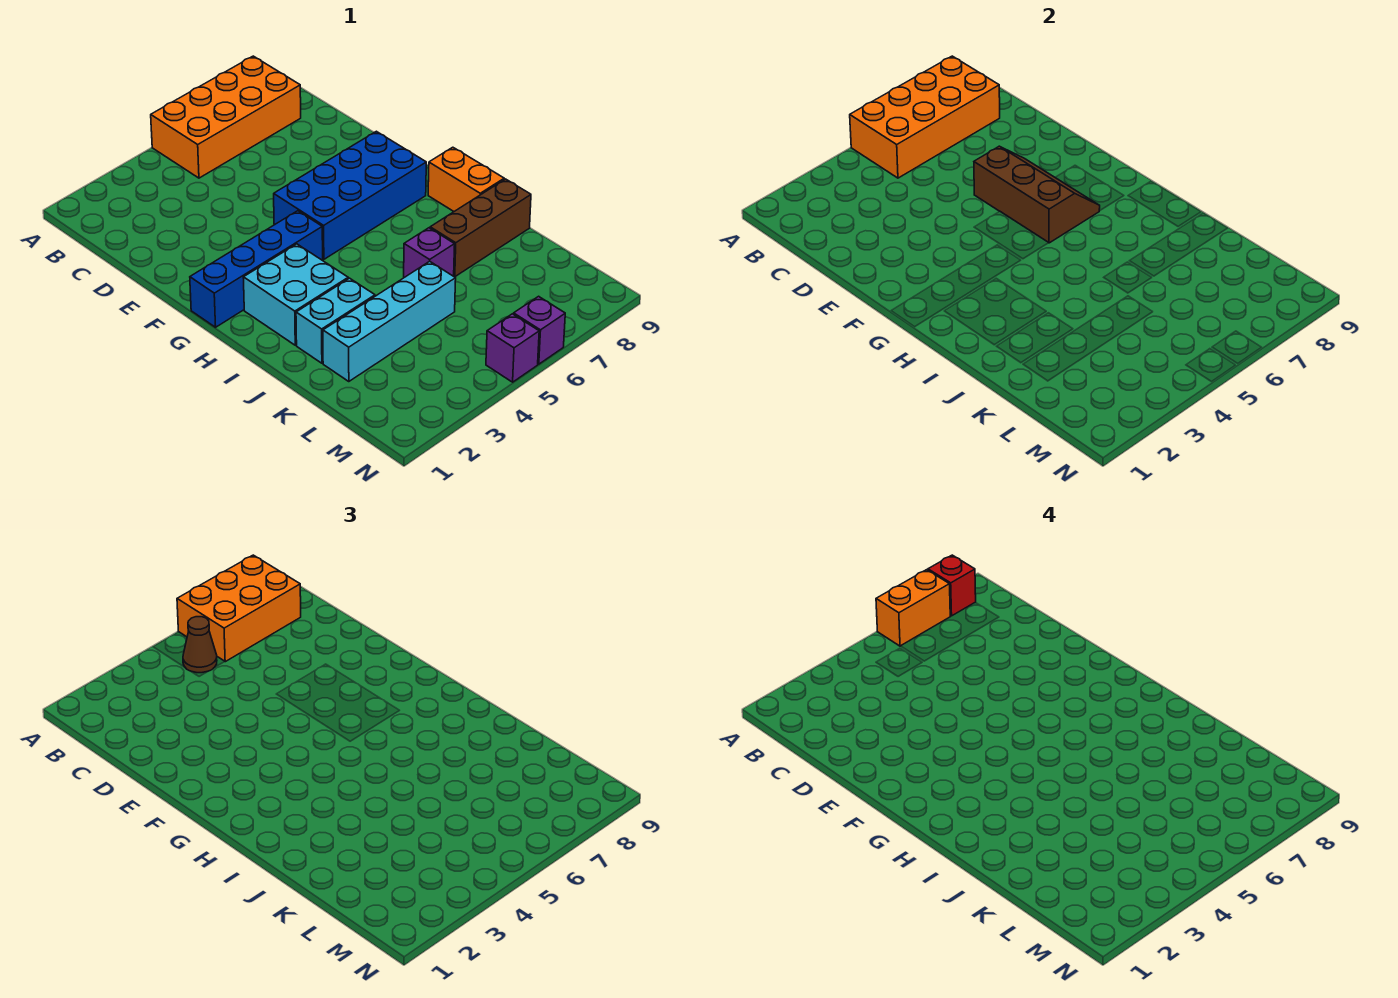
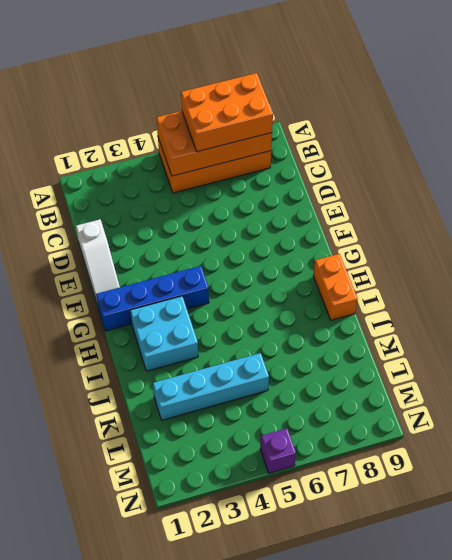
white 1x3 slope [76,219,120,305] -> none
none -> blue 2x4 brick [274,131,426,259]
none -> cyan 1x2 brick [296,278,375,363]
none -> purple 1x1 brick [404,228,455,278]

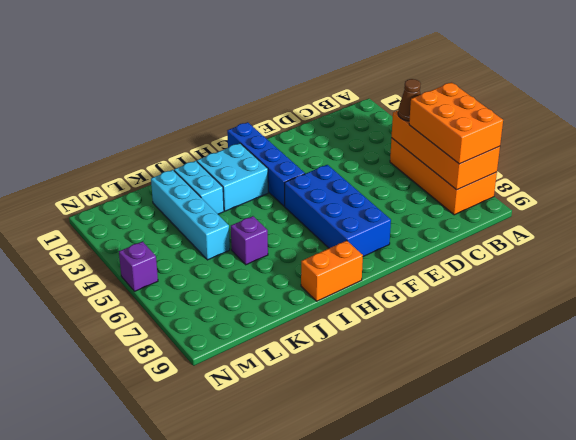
none -> brown 1x3 brick [430,179,531,277]
none -> purple 1x1 brick [514,296,565,364]
none -> brown 2x3 slope [974,146,1100,243]

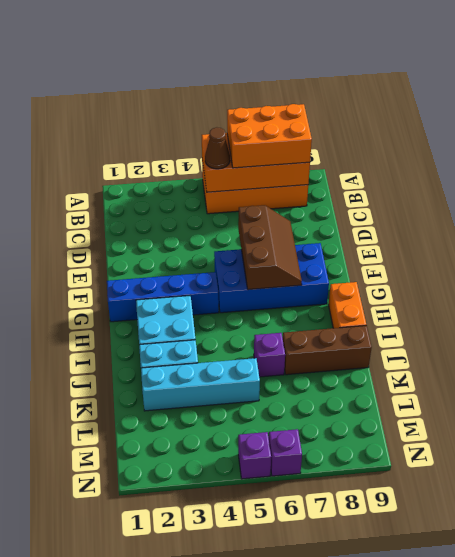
none -> orange 1x2 brick [876,570,950,646]
none -> red 1x1 brick [928,555,976,616]

